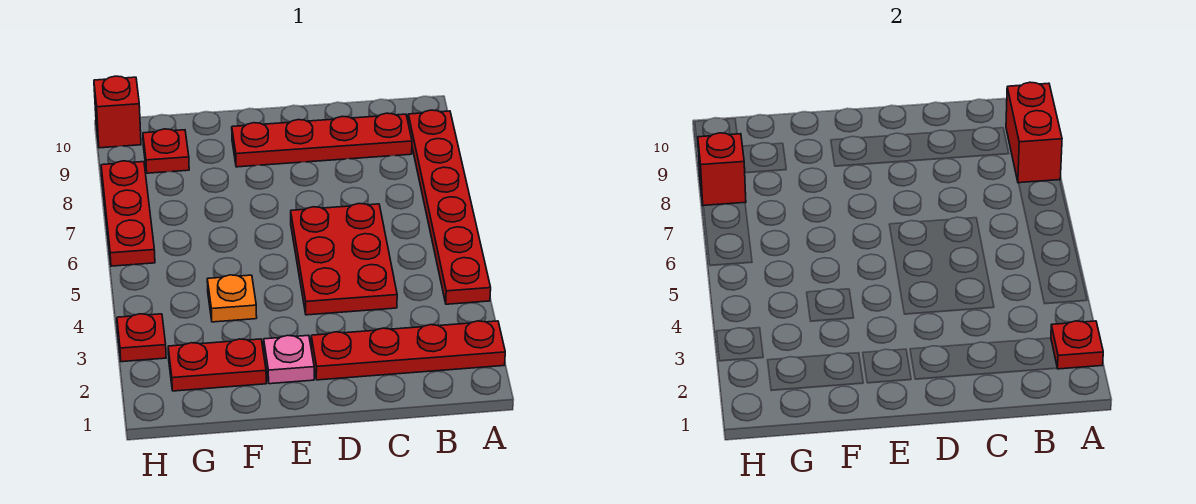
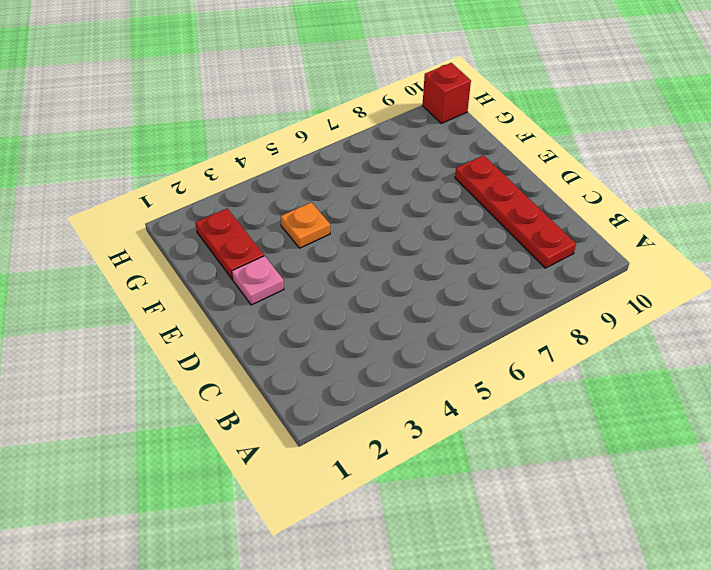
none -> red 1x4 plate [311,321,505,380]
none -> red 1x6 plate [408,110,491,304]
none -> red 2x3 plate [291,204,397,315]

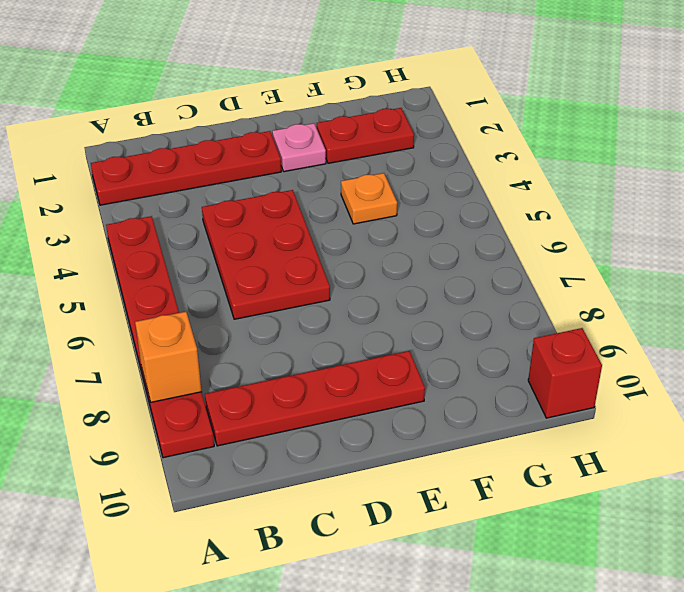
orange 1x1 brick [135,312,202,402] -> red 1x2 brick [1006,82,1062,183]
none -> red 1x1 plate [143,129,189,173]
none -> red 1x1 plate [117,314,166,362]
none -> red 1x3 plate [101,161,155,266]

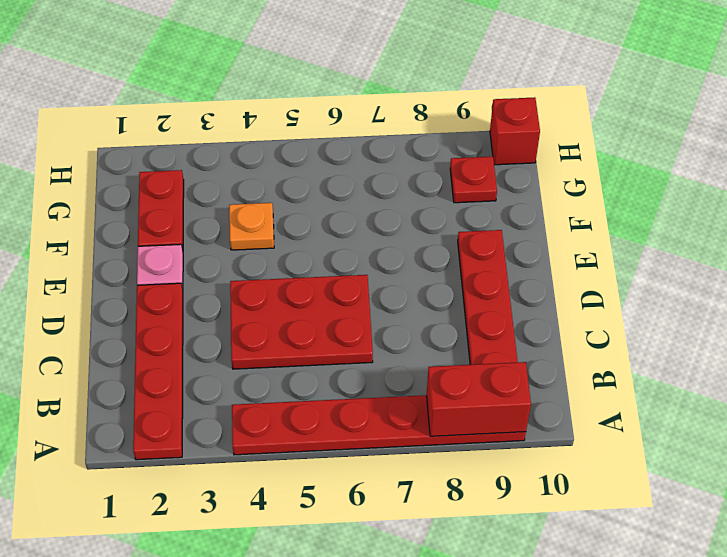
none -> red 1x1 plate [117,314,166,362]
none -> red 1x3 plate [101,161,155,266]
none -> red 1x1 plate [1051,321,1103,369]

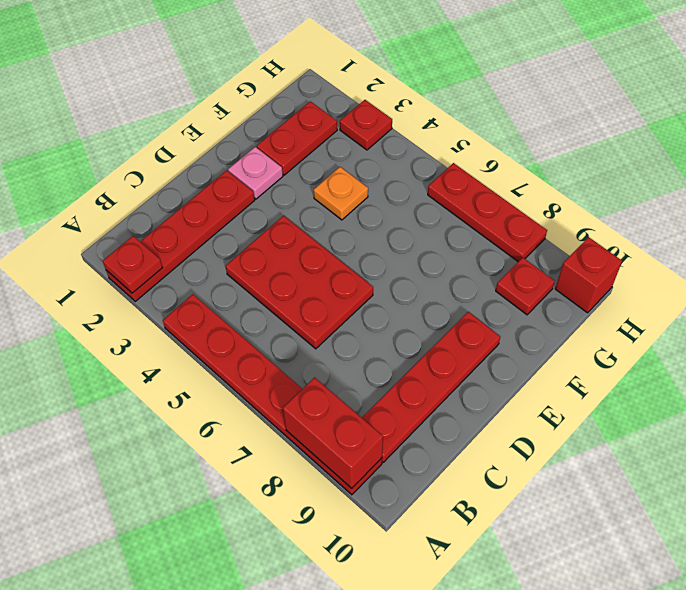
none -> red 1x1 brick [698,133,746,206]

